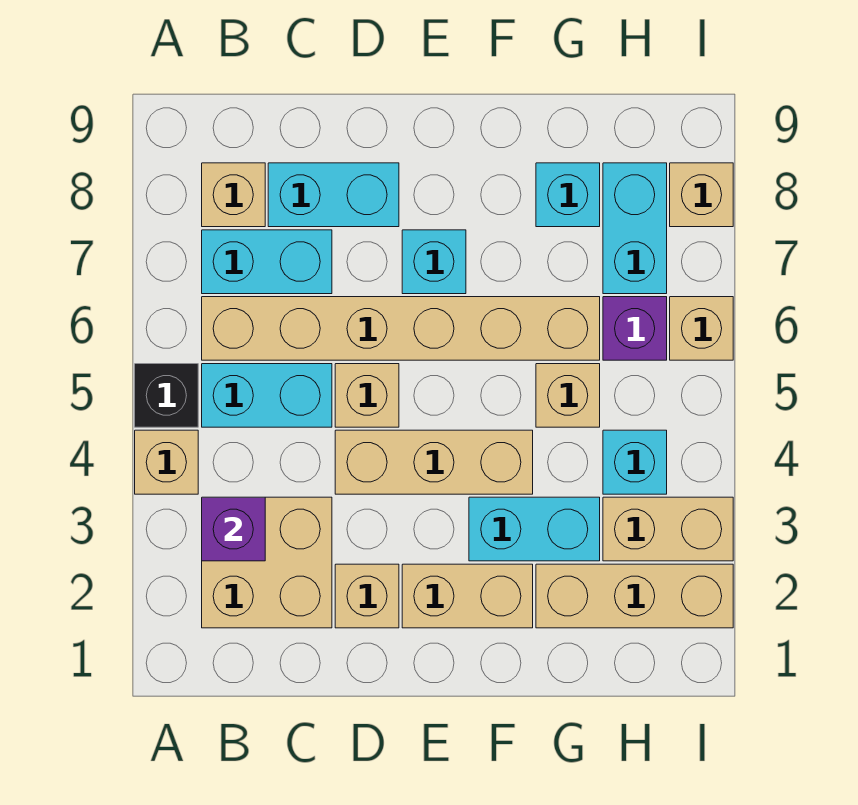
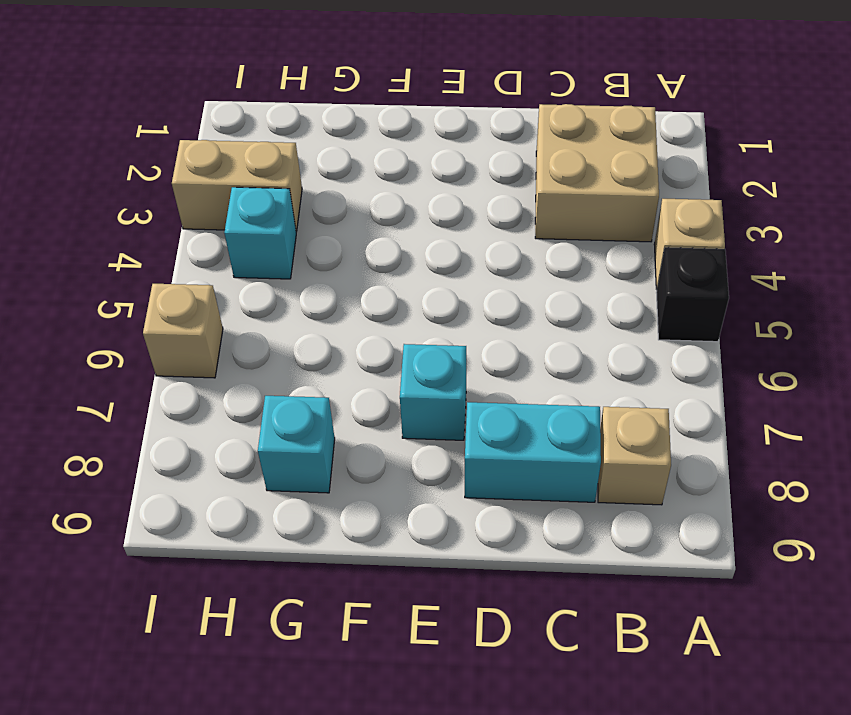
none -> cyan 1x2 brick [202,364,332,427]
none -> tan 1x6 brick [202,297,600,360]
none -> cyan 1x2 brick [202,230,332,294]

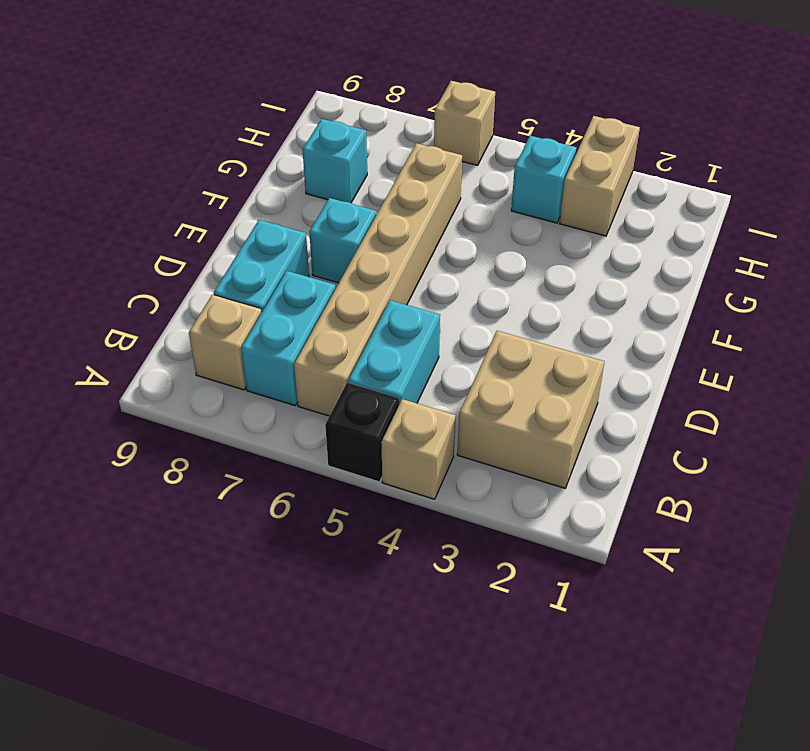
none -> tan 1x1 brick [335,564,399,628]
none -> tan 1x3 brick [335,430,533,494]
none -> tan 1x1 brick [335,364,399,427]

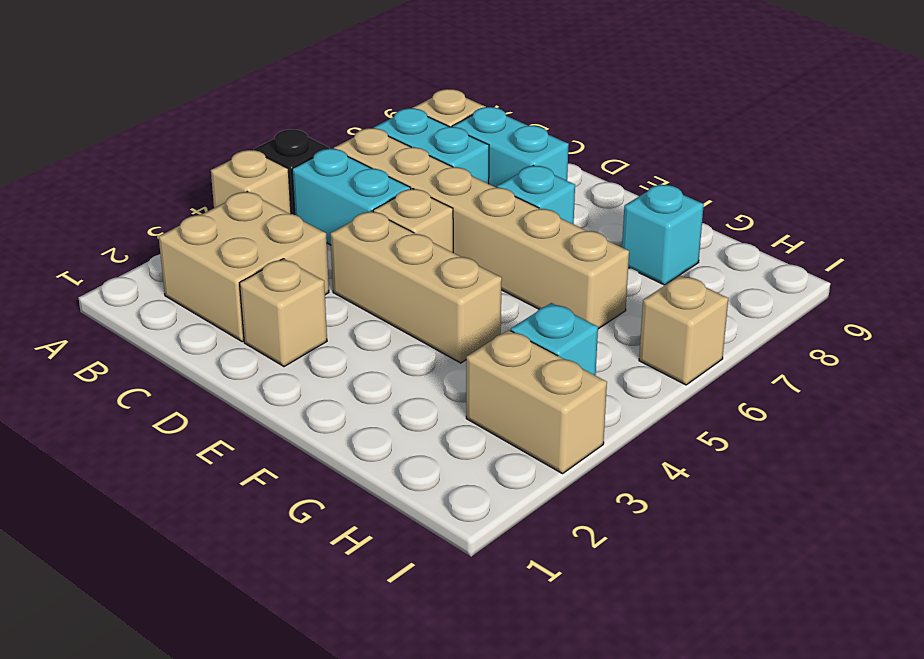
none -> tan 1x2 brick [402,564,533,628]
none -> cyan 1x2 brick [469,497,600,561]
none -> tan 1x3 brick [536,564,733,628]

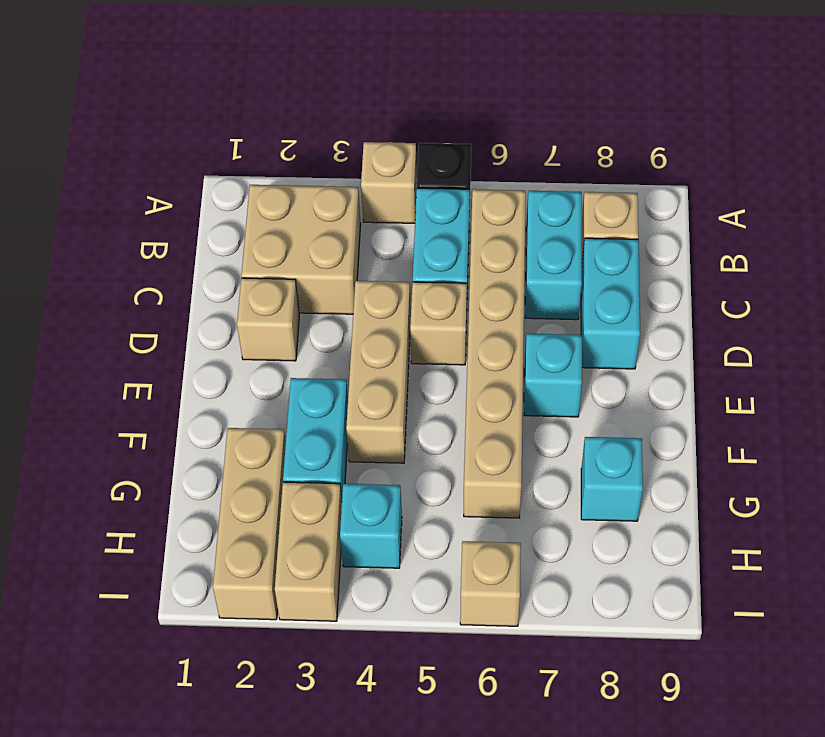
none -> tan 1x2 brick [402,564,533,628]
none -> tan 1x1 brick [536,364,600,427]
none -> purple 1x1 brick [603,297,667,360]

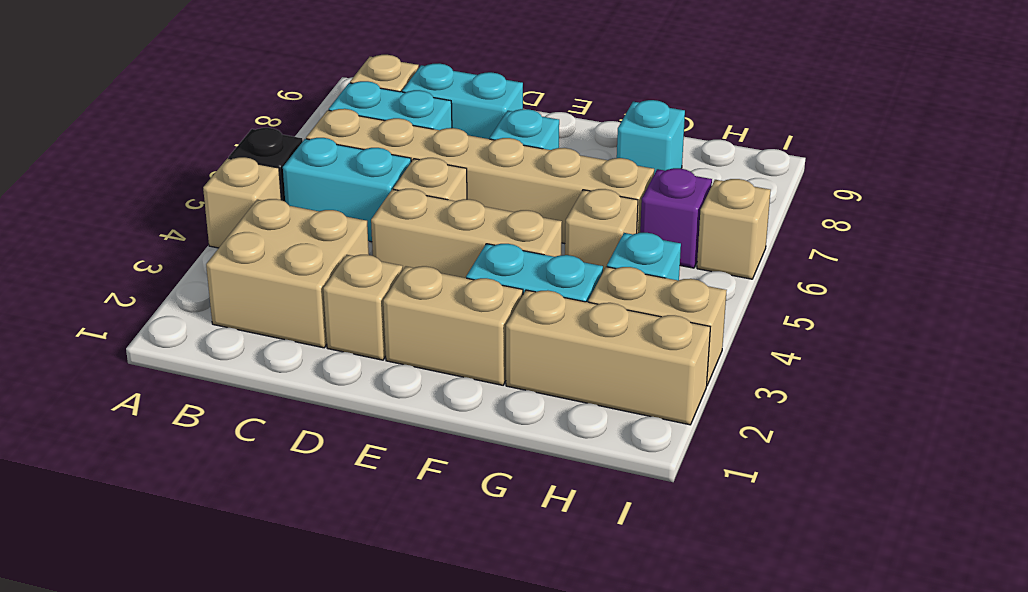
none -> cyan 1x2 brick [603,163,667,294]
none -> tan 1x1 brick [670,163,733,227]
none -> purple 1x1 brick [202,497,265,561]

